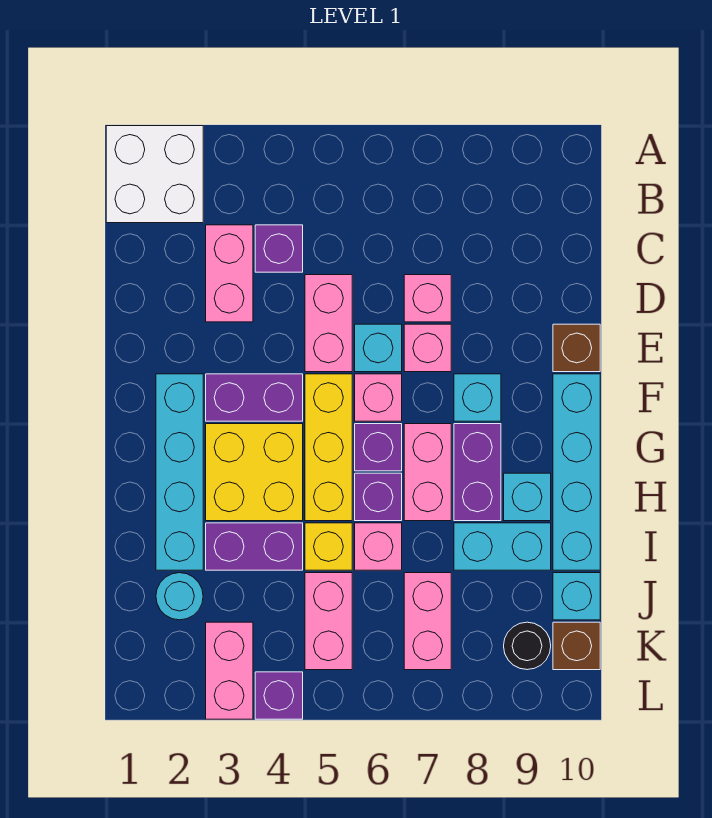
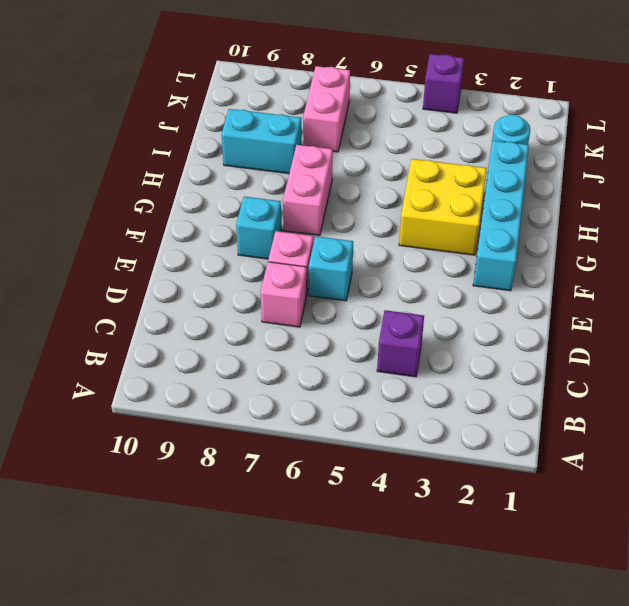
none -> white 2x2 brick [106,126,203,223]
none -> pink 1x2 brick [206,225,253,322]
none -> pink 1x2 brick [305,275,352,372]
none -> brown 1x1 brick [553,324,600,372]

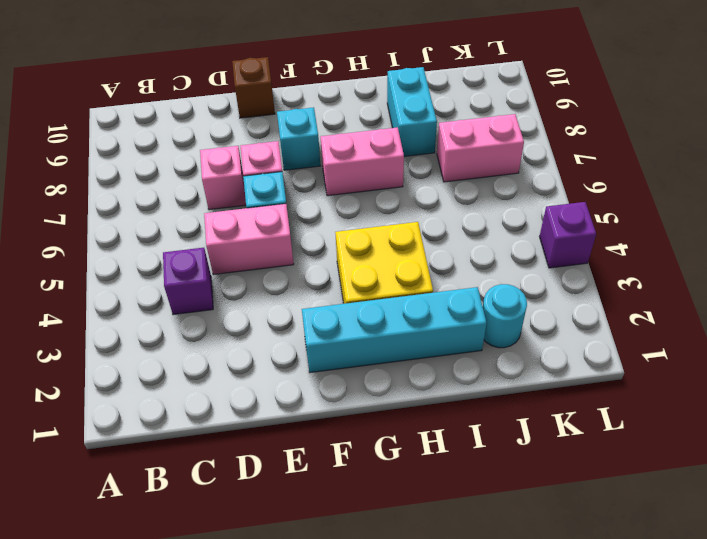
none -> white 2x2 brick [106,126,203,223]
none -> pink 1x2 brick [206,225,253,322]
none -> purple 1x2 brick [206,374,303,421]
none -> yellow 1x3 brick [305,374,352,521]

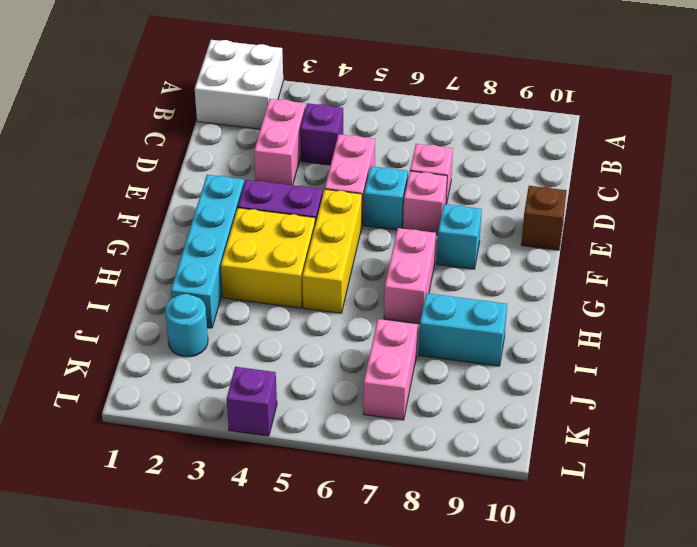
none -> pink 1x1 brick [355,374,402,421]
none -> cyan 1x4 brick [553,374,600,570]
none -> purple 1x1 brick [355,424,402,471]
none -> purple 1x2 brick [454,424,501,521]

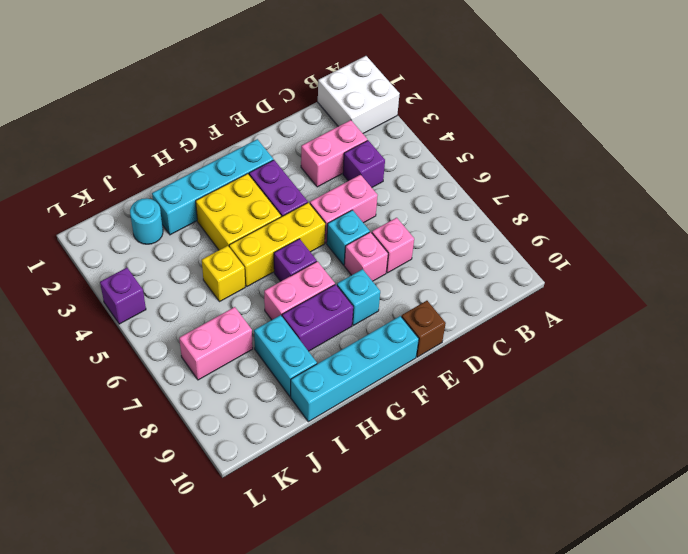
none -> pink 1x1 brick [355,374,402,421]
none -> purple 1x1 brick [355,473,402,521]
none -> cyan 1x1 brick [504,473,551,521]
none -> purple 1x2 brick [206,523,303,570]

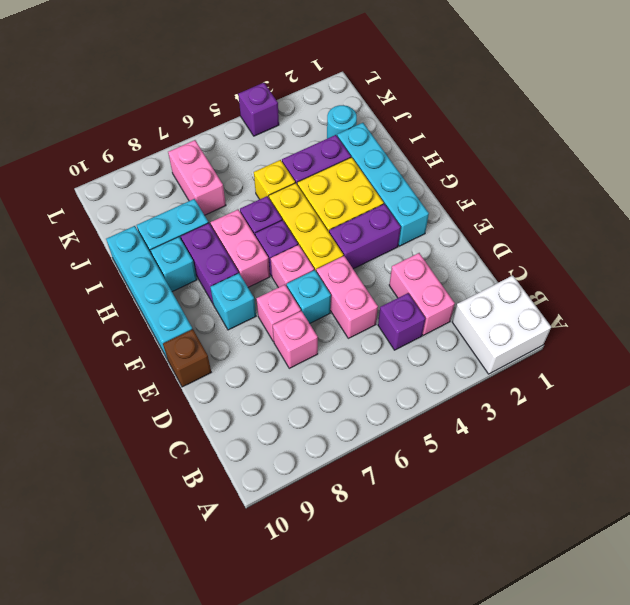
none -> pink 1x1 brick [355,523,402,570]
none -> pink 1x2 brick [305,573,352,670]
none -> cyan 1x1 brick [553,573,600,620]
none -> pink 1x2 brick [206,622,253,719]

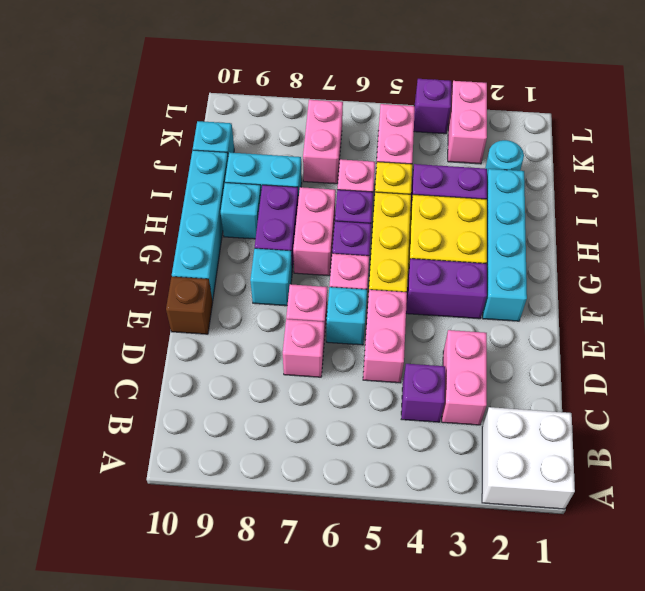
none -> black 1x1 round brick [504,622,551,670]
none -> brown 1x1 brick [553,622,600,670]

